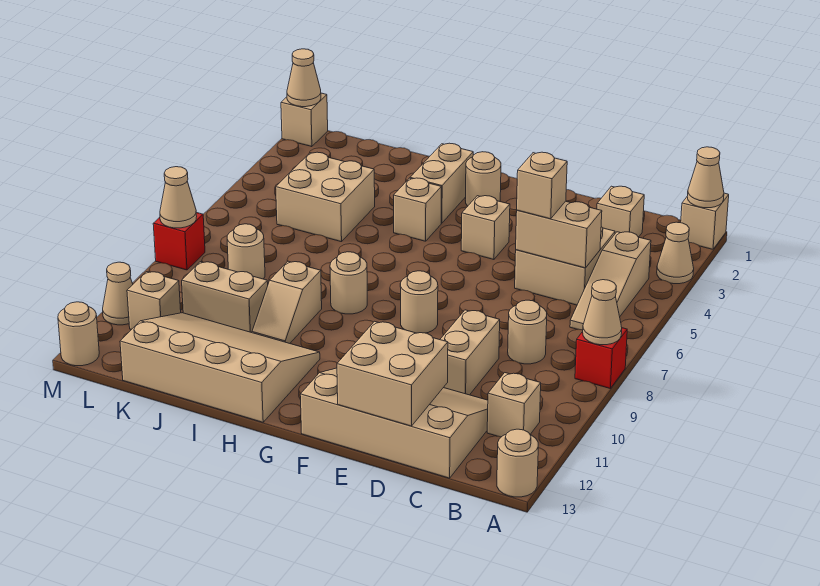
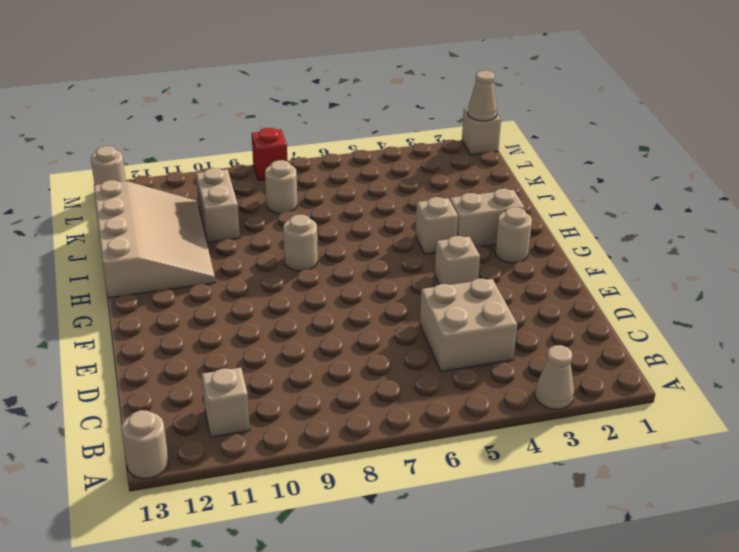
none -> tan 1x1 brick [681,193,729,249]
none -> red 1x1 brick [575,328,627,388]
none -> tan 1x3 slope [570,232,651,330]
none -> tan 1x1 brick [597,186,644,237]

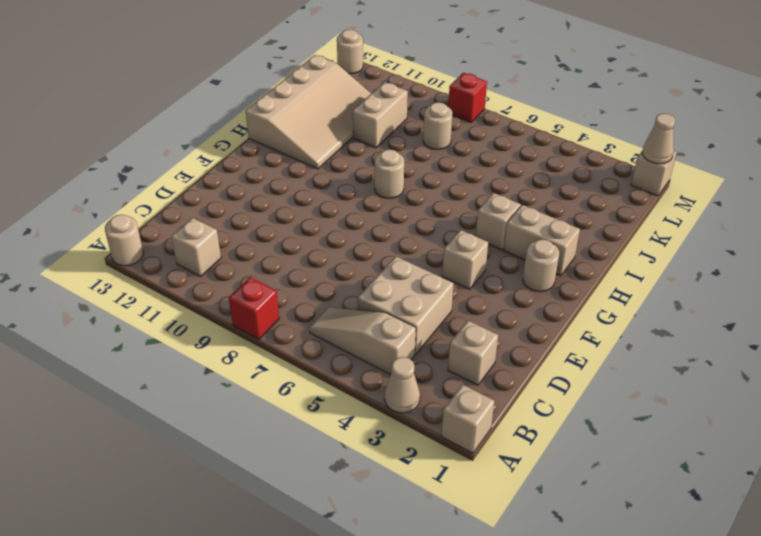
none -> tan 1x1 round brick [508,300,547,364]
none -> tan 3x4 slope [300,368,488,478]
none -> tan 1x2 brick [440,310,500,395]
none -> tan 1x1 round brick [400,271,438,333]

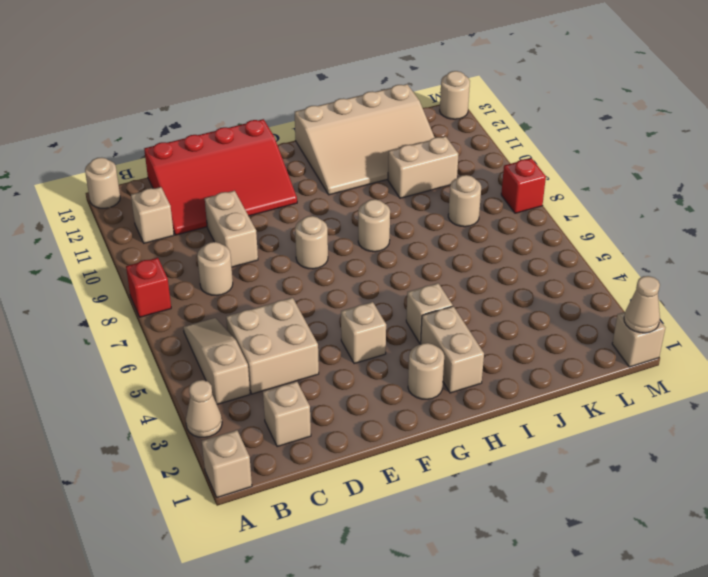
red 3x4 slope [144,119,297,235] -> tan 3x4 slope [300,368,488,478]
none -> tan 1x2 slope [252,261,322,343]
none -> tan 2x2 brick [276,152,375,242]
none -> tan 1x1 brick [127,272,181,330]
none -> tan 1x1 cone [103,262,133,325]

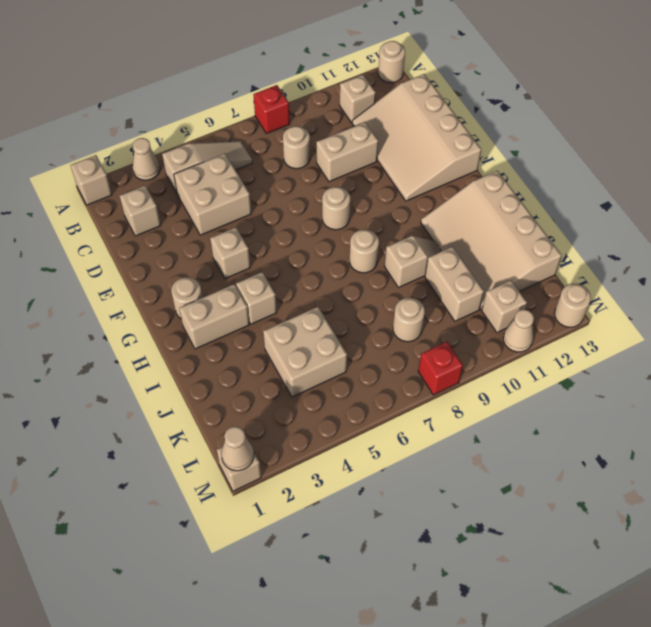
none -> tan 1x1 cone [687,147,724,208]
none -> tan 1x1 cone [583,280,622,345]
none -> tan 1x2 brick [516,201,602,268]
none -> tan 2x2 brick [337,321,448,426]

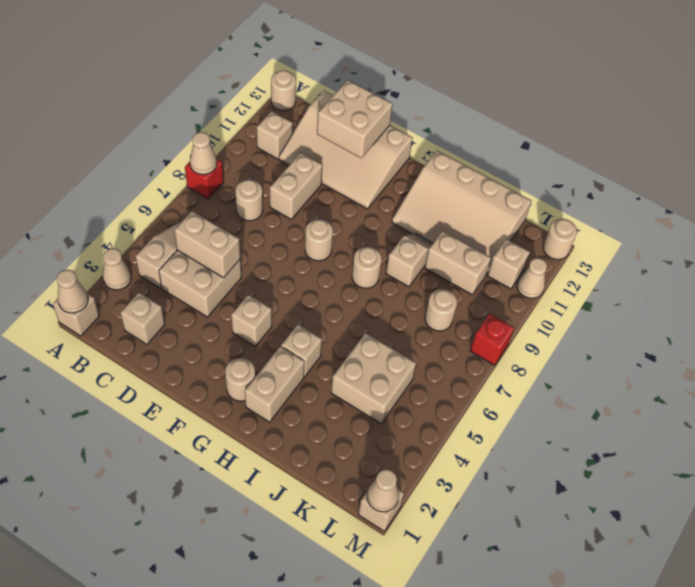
none -> tan 1x1 cone [160,167,197,228]
none -> tan 1x1 brick [517,152,567,219]

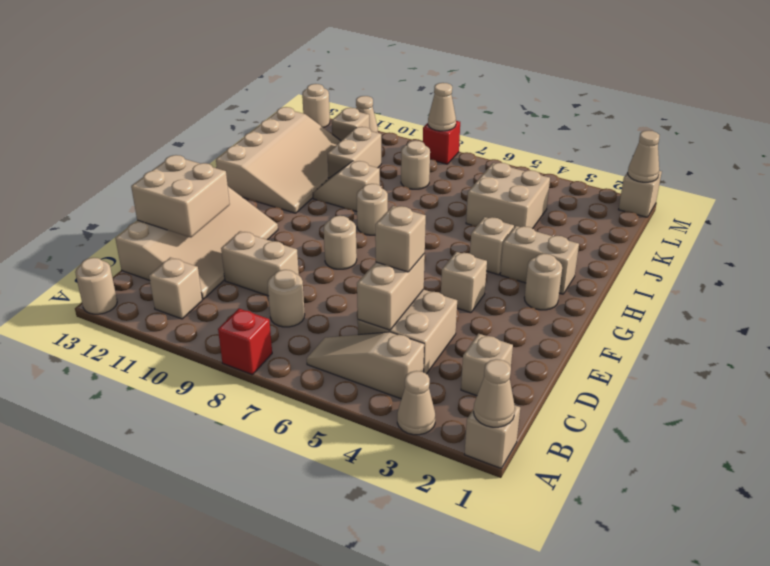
none -> tan 1x1 cone [583,280,622,345]

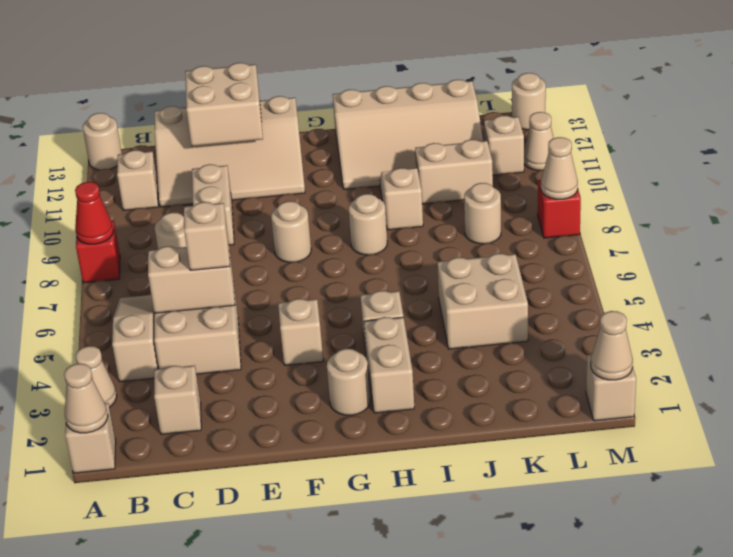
red 1x1 cone [75,182,114,244] -> tan 1x1 cone [583,280,622,345]

